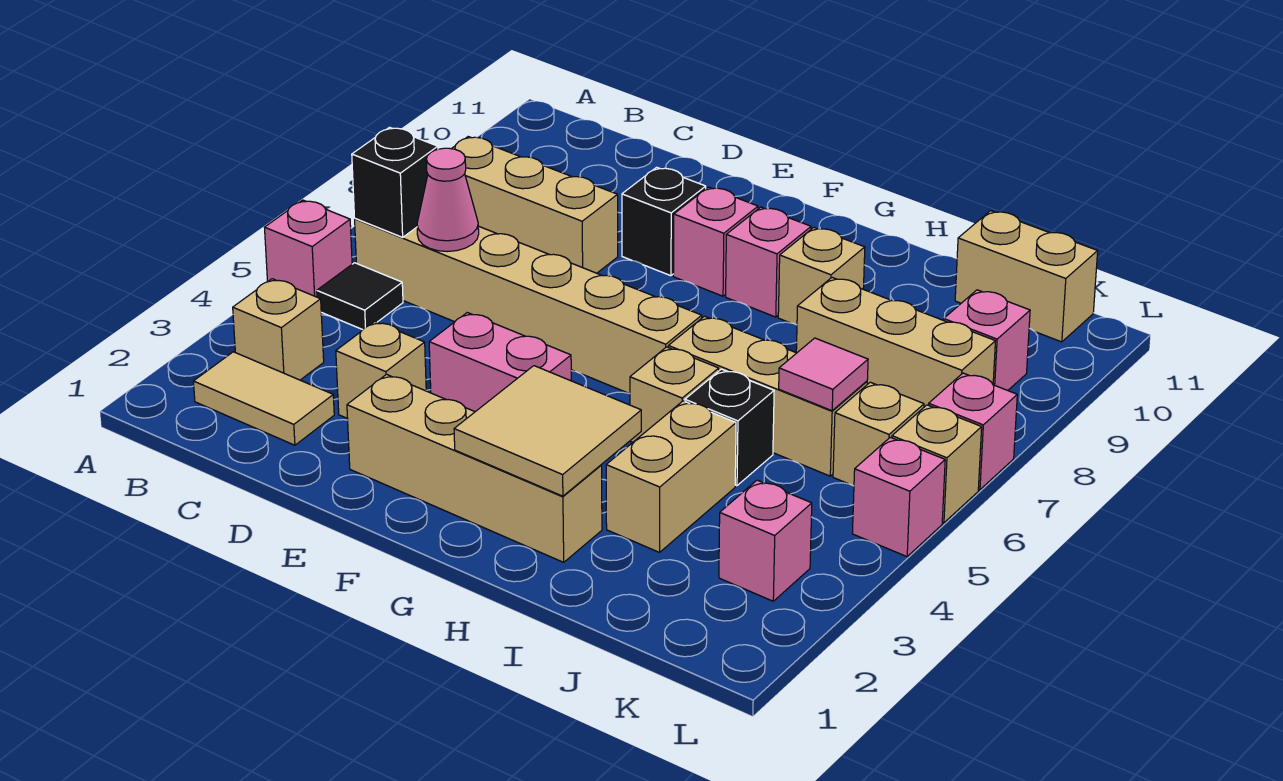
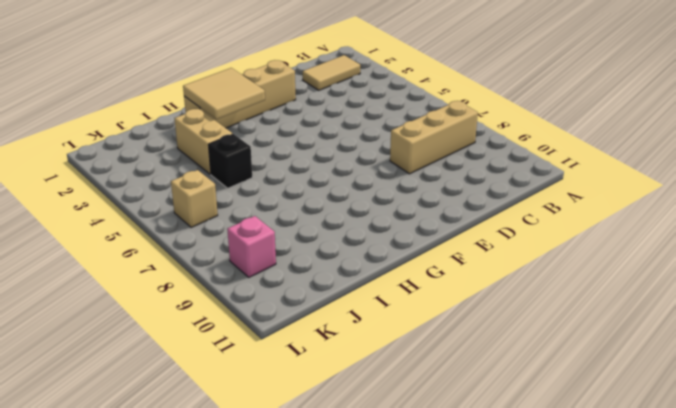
none -> pink 1x1 brick [265,200,352,297]
none -> tan 1x1 brick [233,279,324,380]
none -> black 1x1 tile [317,263,403,330]

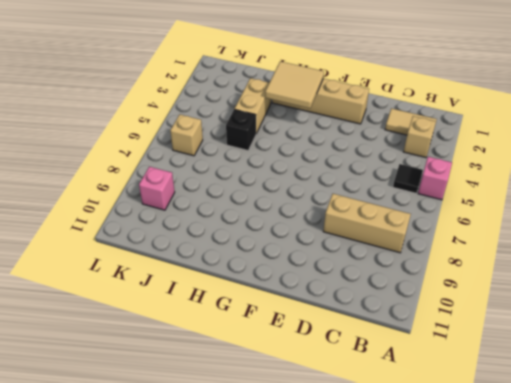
none -> tan 1x6 brick [355,219,702,394]
none -> tan 1x1 brick [336,322,426,419]
none -> pink 1x2 brick [429,313,571,412]

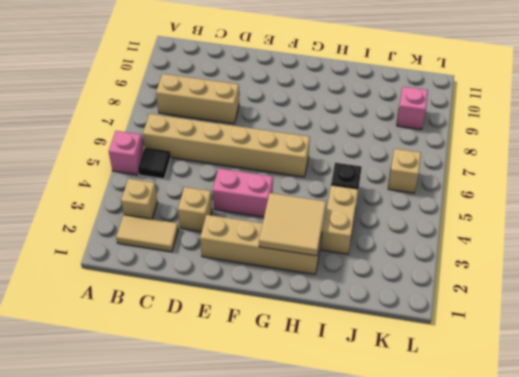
none -> black 1x1 brick [622,167,706,276]
none -> pink 1x1 brick [673,187,758,296]
none -> pink 1x1 brick [726,207,811,317]

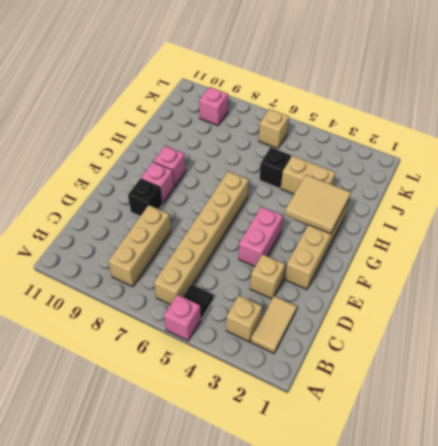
none -> tan 1x1 brick [630,347,719,442]
none -> tan 1x3 brick [668,316,867,476]
none -> tan 1x1 brick [778,228,865,325]

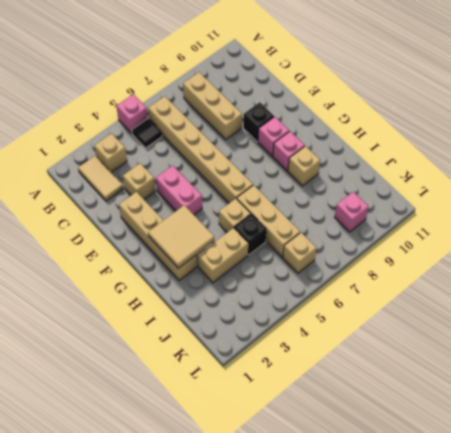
none -> tan 1x3 brick [796,278,995,407]
none -> tan 1x2 brick [955,211,1098,342]
none -> pink 1x1 brick [719,480,812,601]

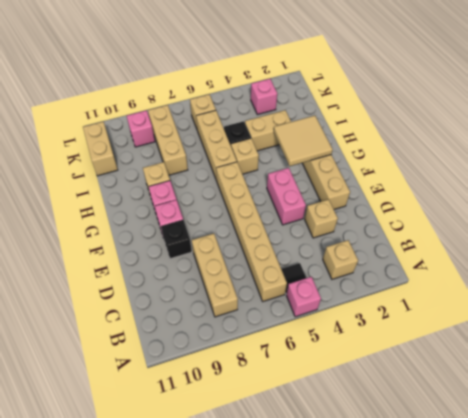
none -> tan 1x2 tile [193,352,334,445]
none -> pink 1x1 brick [852,437,945,557]
none -> tan 1x1 brick [892,405,982,523]

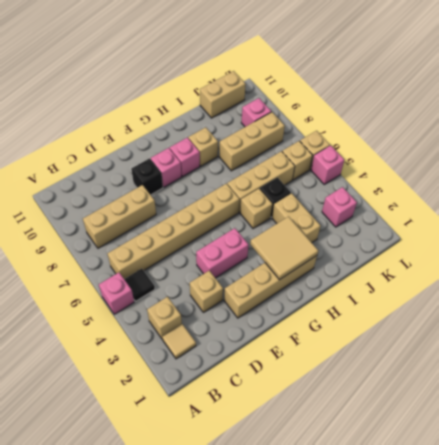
tan 1x1 tile [162,324,196,359] -> tan 1x2 tile [193,352,334,445]
none -> pink 1x1 brick [929,373,1017,490]
none -> black 1x1 brick [352,127,438,237]
none -> pink 1x1 cone [417,148,479,252]

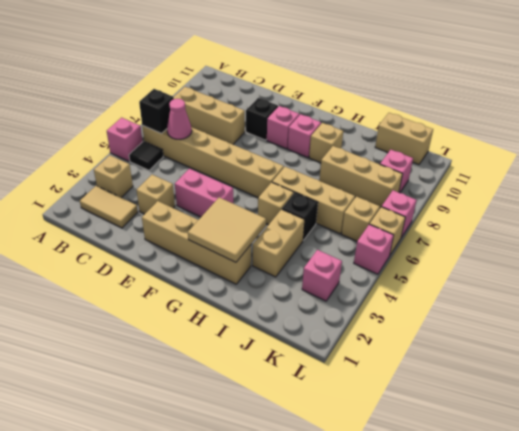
none -> pink 1x1 tile [779,338,868,411]

